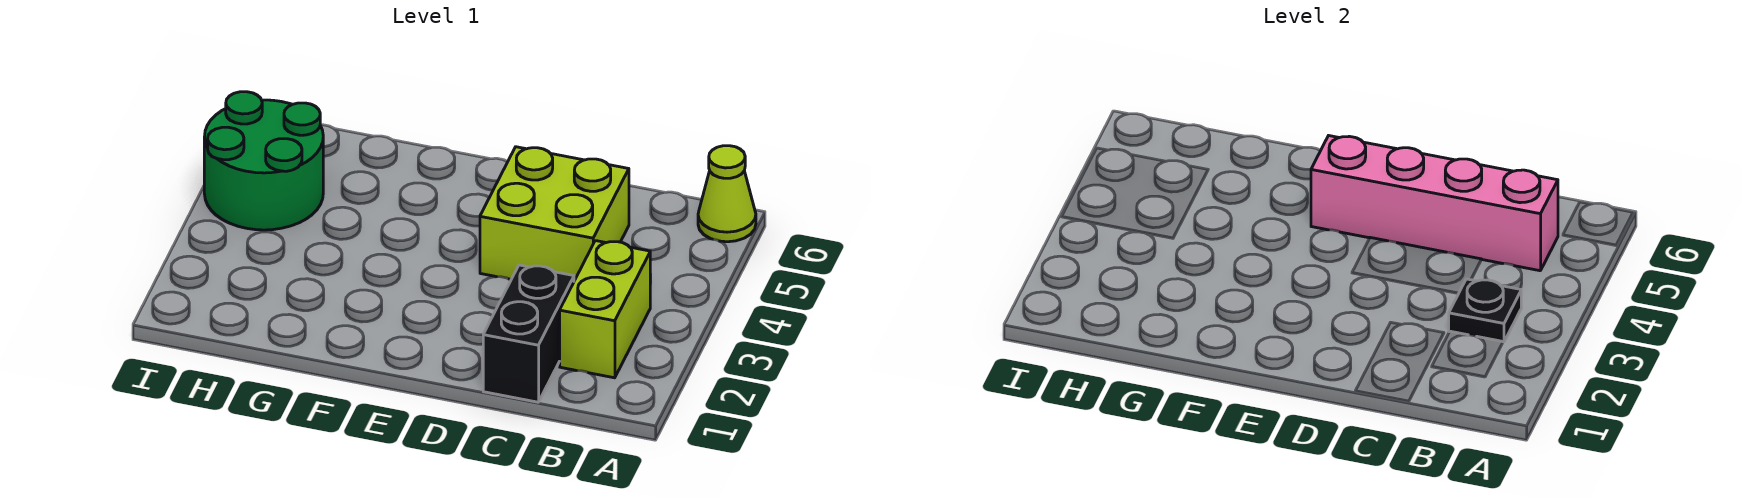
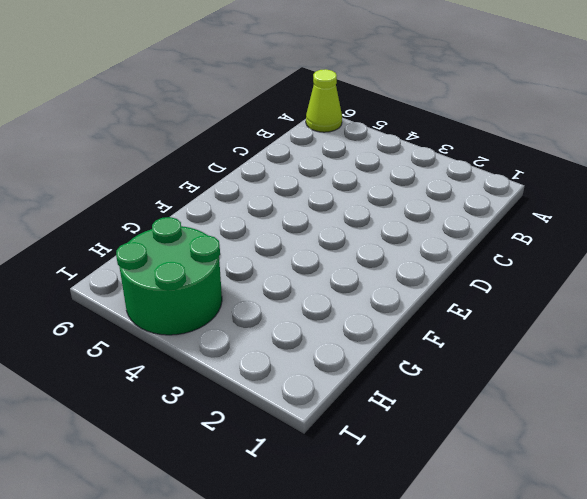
none -> lime 1x2 brick [560,241,650,378]
none -> black 1x2 brick [483,265,574,402]

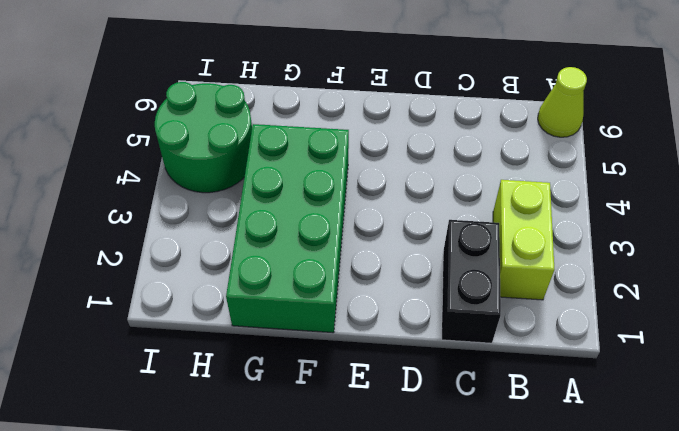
green 2x4 brick [226,124,349,333] -> none
none -> lime 2x2 brick [480,147,629,281]
none -> black 1x1 plate [1449,279,1521,342]

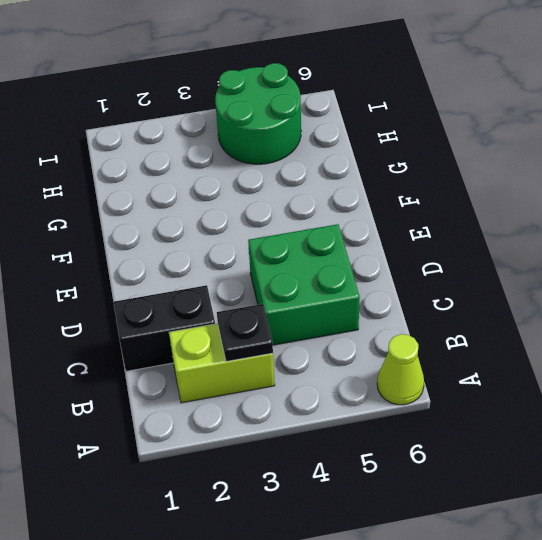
green 2x2 brick [248,224,360,345] -> lime 2x2 brick [480,147,629,281]
none -> pink 1x4 brick [1311,136,1558,271]

